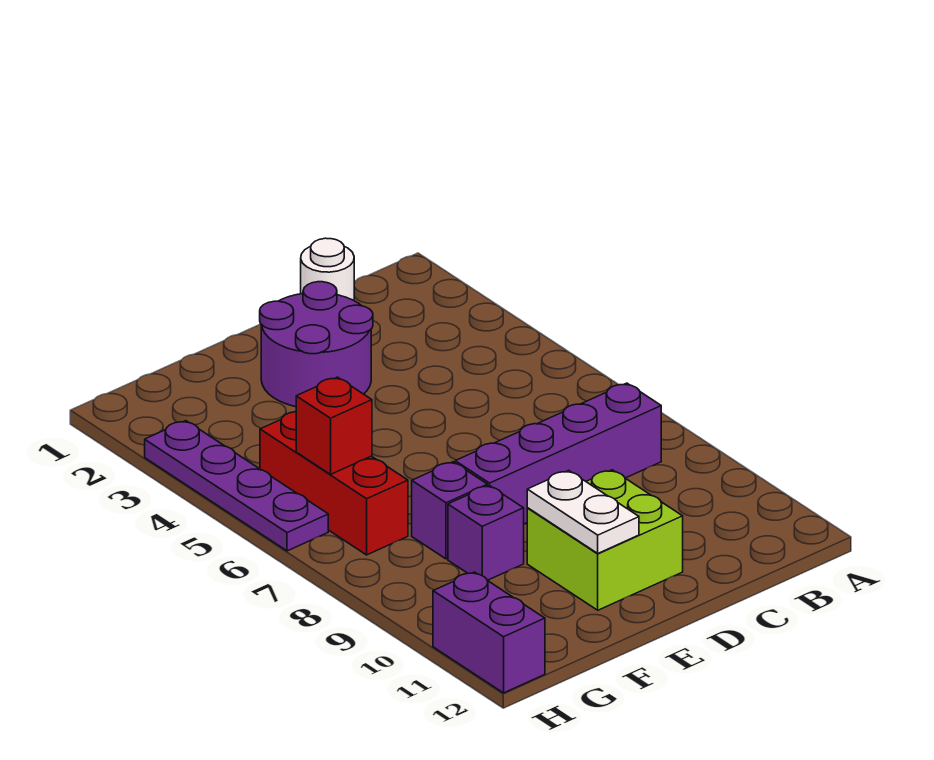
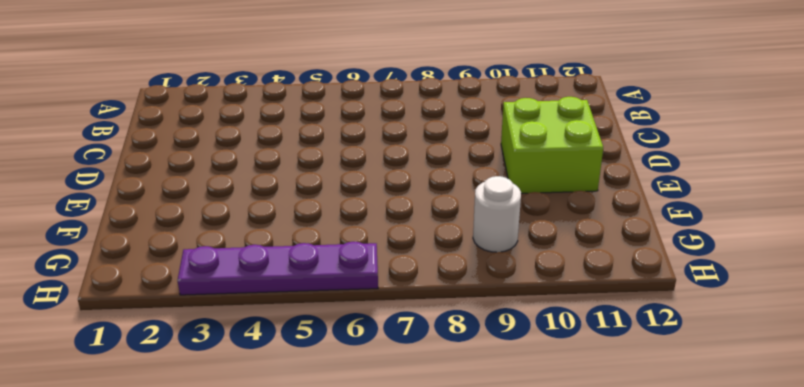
white 1x1 round brick [473,176,521,252] -> white 1x1 round brick moved to [301,238,354,300]
none -> purple 1x4 brick [455,383,661,524]
none -> purple 2x2 round brick [260,282,373,407]

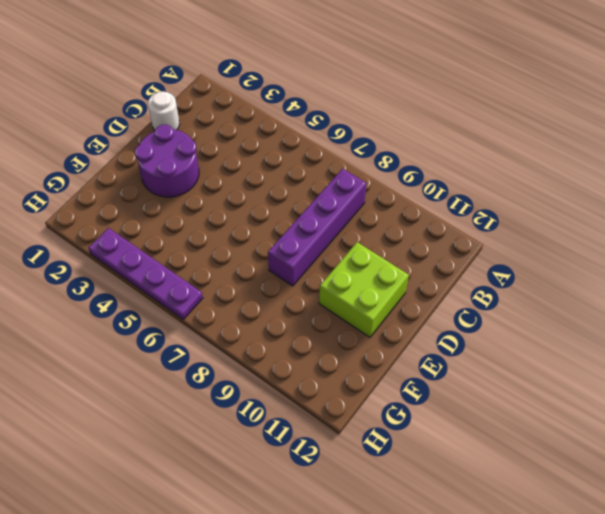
none -> purple 1x1 brick [412,462,487,559]
none -> purple 1x1 brick [448,485,524,580]

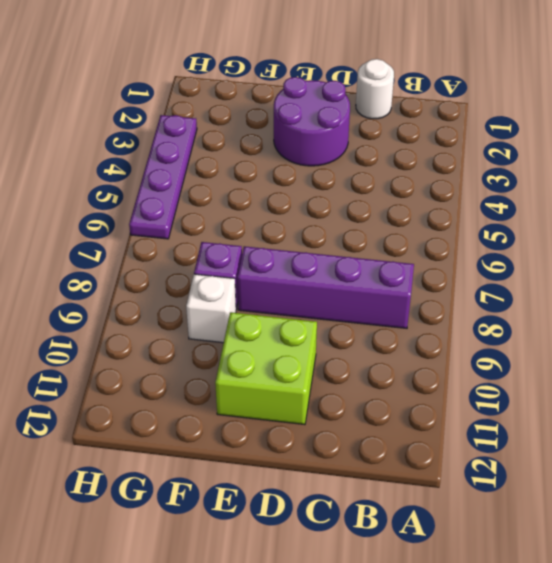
white 1x1 brick [186,274,236,343] -> purple 1x1 brick [448,485,524,580]
none -> red 1x3 brick [260,412,408,555]
none -> purple 1x2 brick [433,572,545,693]

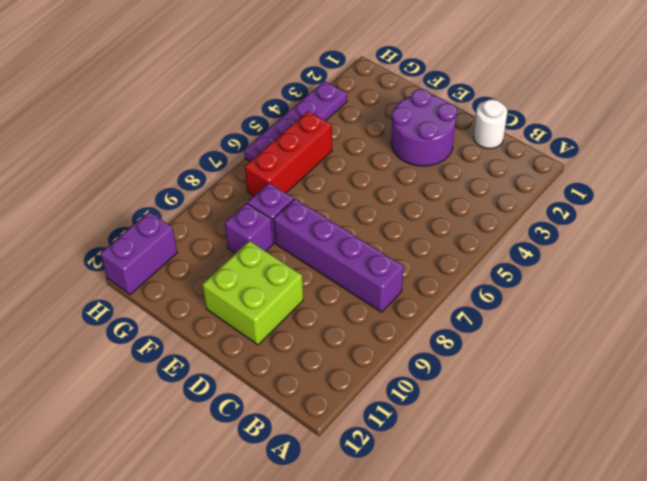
none -> white 1x2 plate [527,470,639,553]
none -> red 1x1 brick [296,377,372,474]

